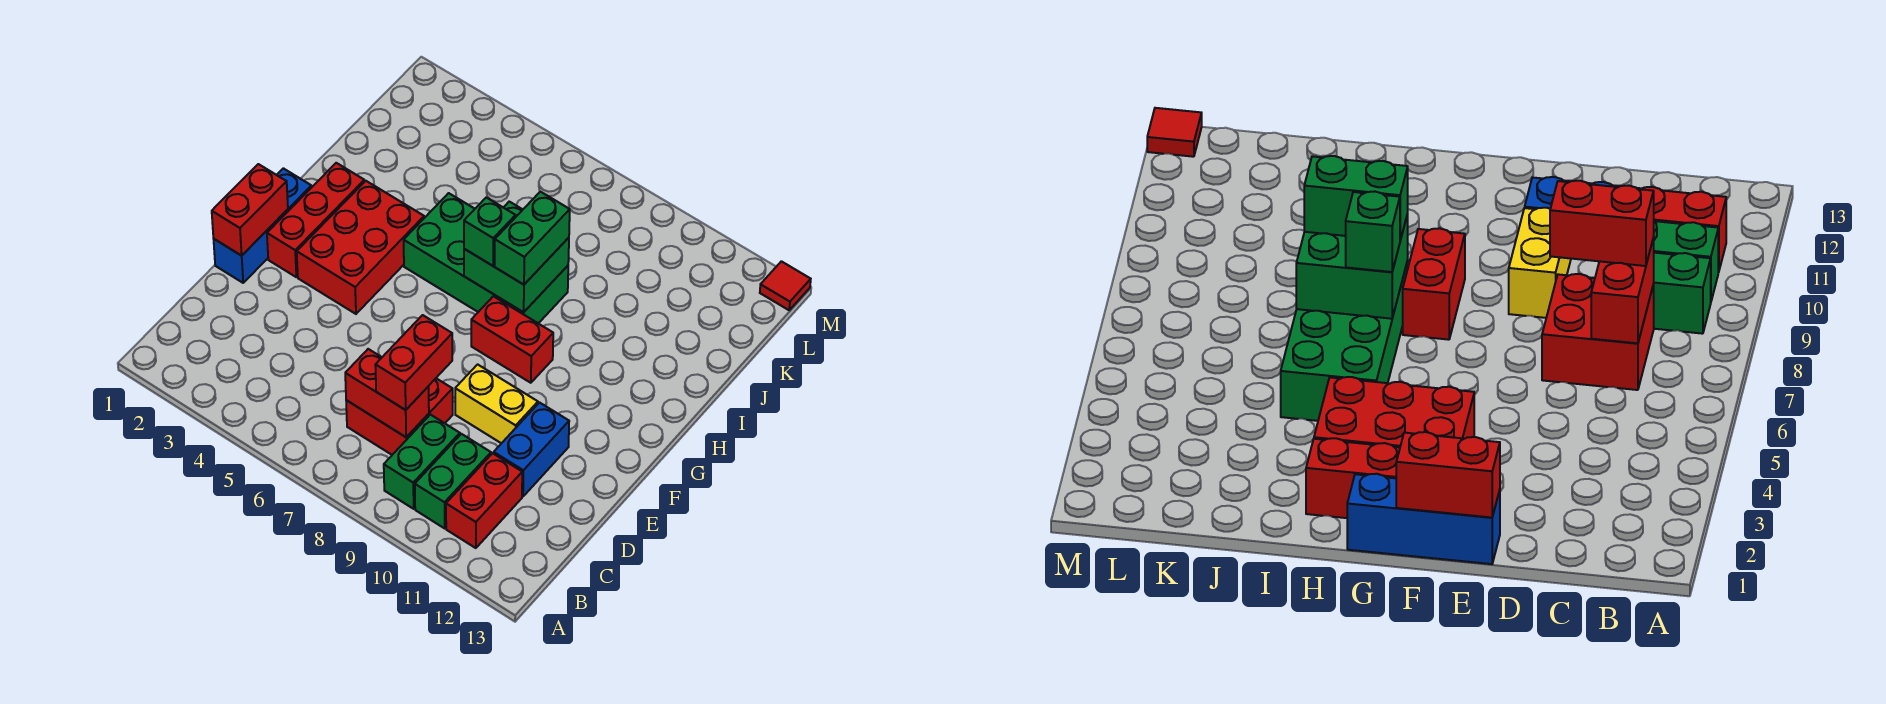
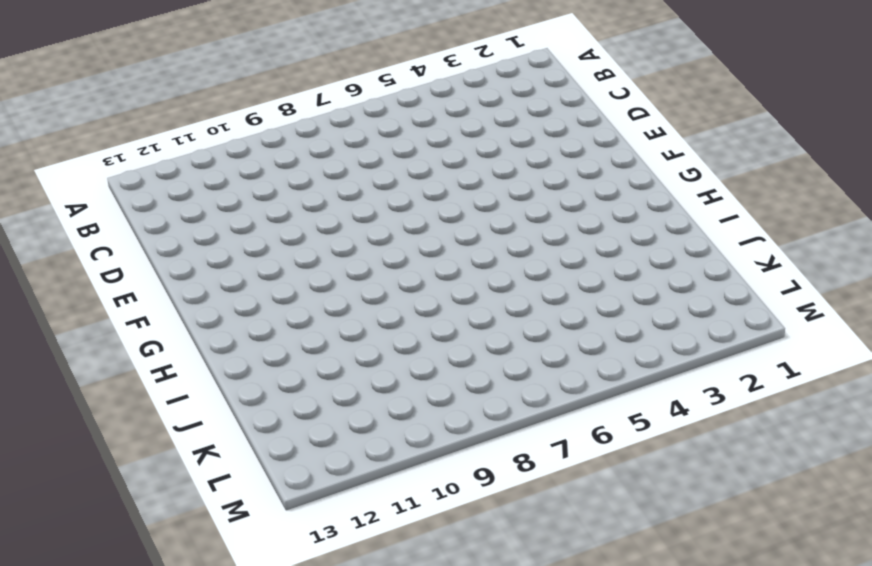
none -> green 1x2 brick [384,415,460,509]
none -> green 1x2 brick [415,434,491,528]
none -> red 1x2 brick [446,453,522,548]

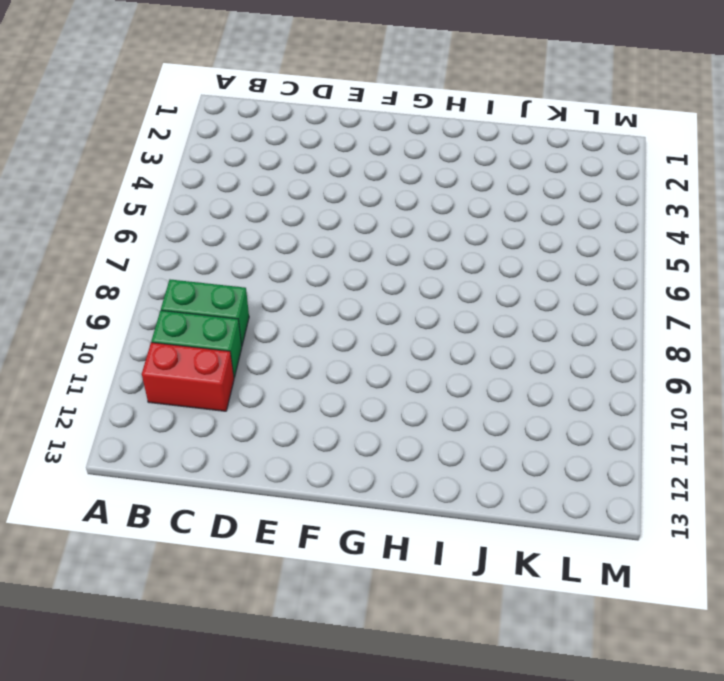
none -> red 2x2 brick [346,378,453,455]
none -> blue 1x2 brick [494,403,569,497]
none -> blue 1x3 brick [214,168,312,283]

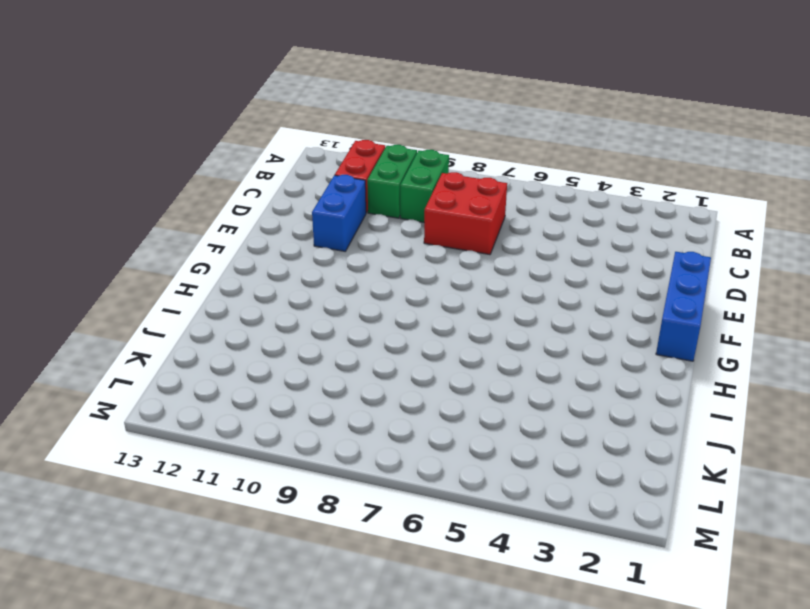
none -> yellow 1x2 brick [455,364,538,443]
none -> red 1x3 brick [267,163,364,277]
none -> red 2x3 brick [297,181,424,314]

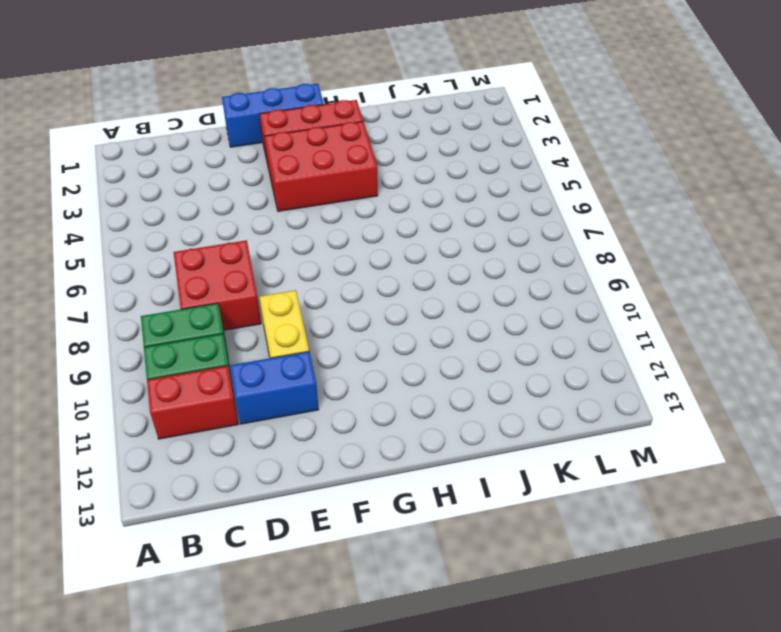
none -> red 1x2 brick [471,296,553,383]
none -> green 2x4 brick [404,193,568,323]
none -> red 1x1 tile [760,261,811,310]

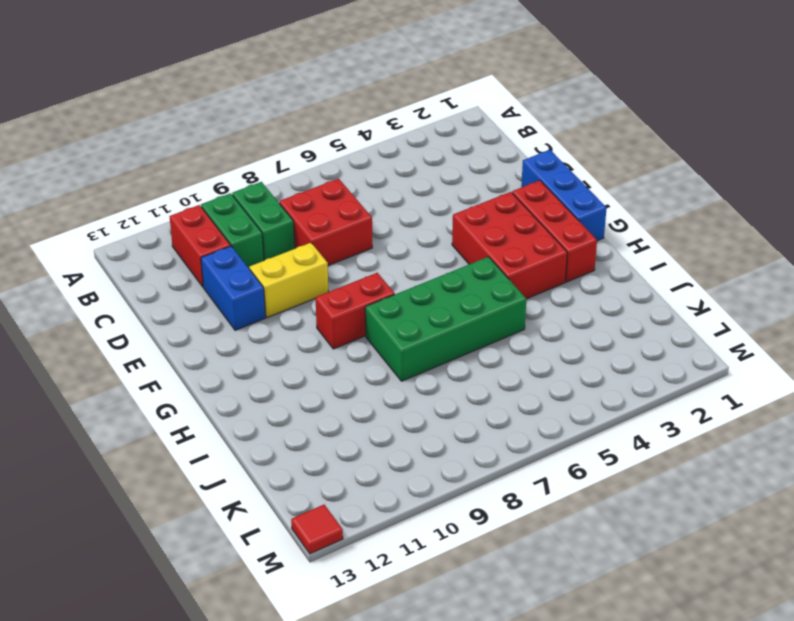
none -> red 1x2 brick [345,349,429,437]
none -> red 1x2 brick [212,164,288,256]
none -> green 2x2 brick [464,202,569,312]

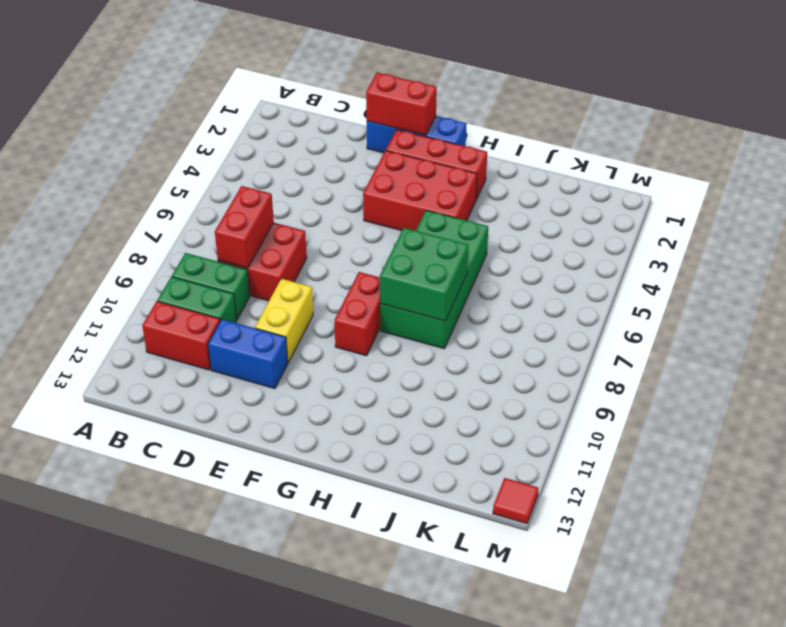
none -> red 1x2 brick [375,315,452,410]
none -> green 1x1 brick [464,197,516,266]
none -> green 1x2 brick [495,192,570,285]

